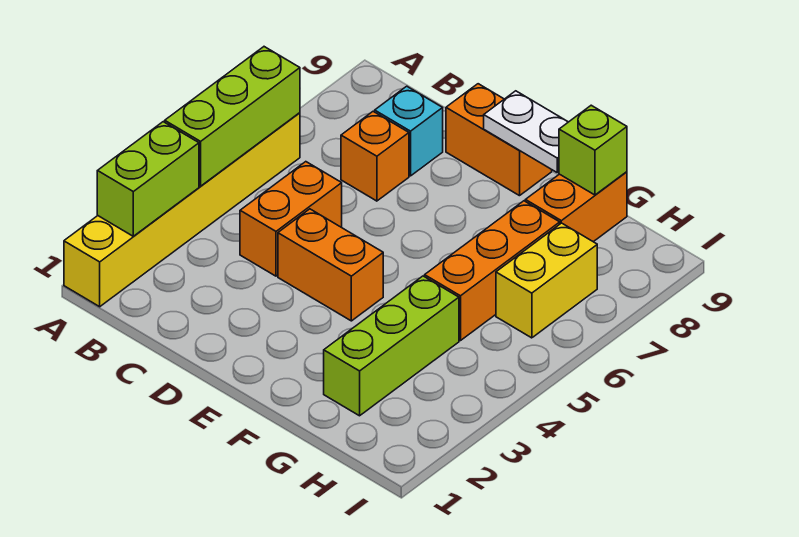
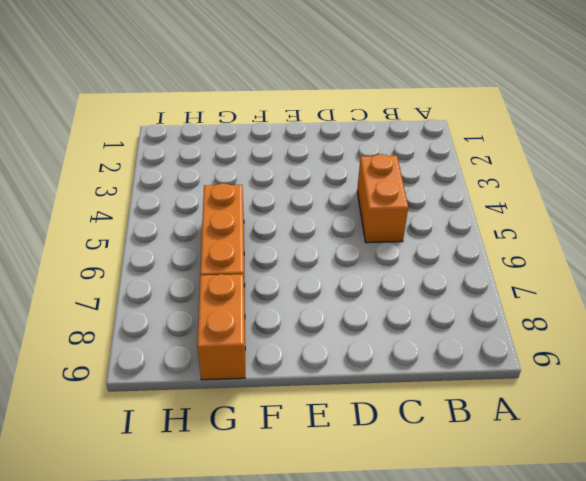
none -> yellow 1x6 brick [64,113,300,307]
none -> orange 1x1 brick [341,112,409,201]
none -> cyan 1x1 brick [375,86,443,176]

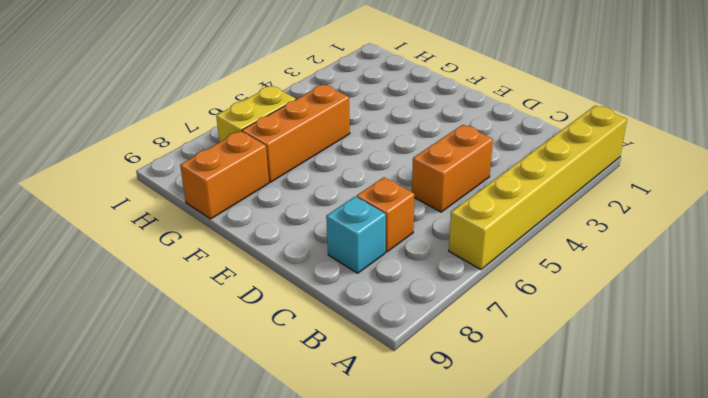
none -> orange 1x2 brick [278,209,383,321]
none -> orange 1x2 brick [446,84,552,196]
none -> lime 1x3 brick [324,276,459,416]

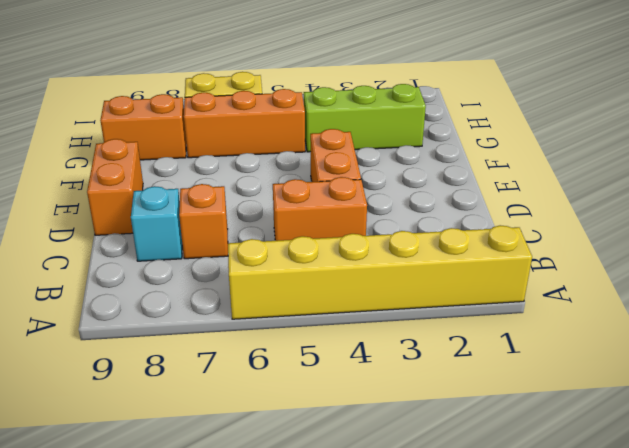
none -> lime 1x2 brick [97,122,199,236]
none -> lime 1x3 brick [165,47,300,186]
none -> white 1x2 plate [484,91,568,172]

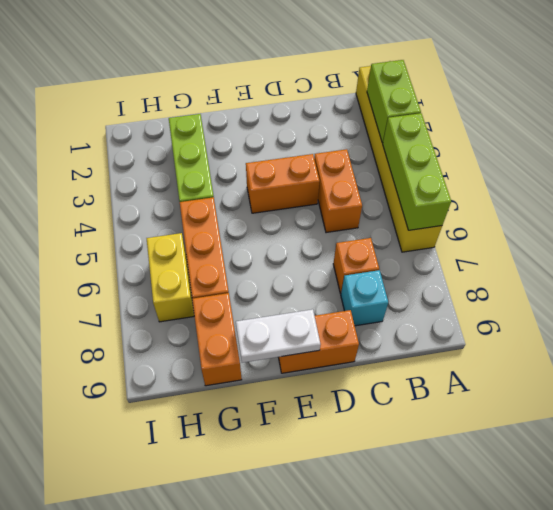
none -> lime 1x1 brick [559,105,627,195]

